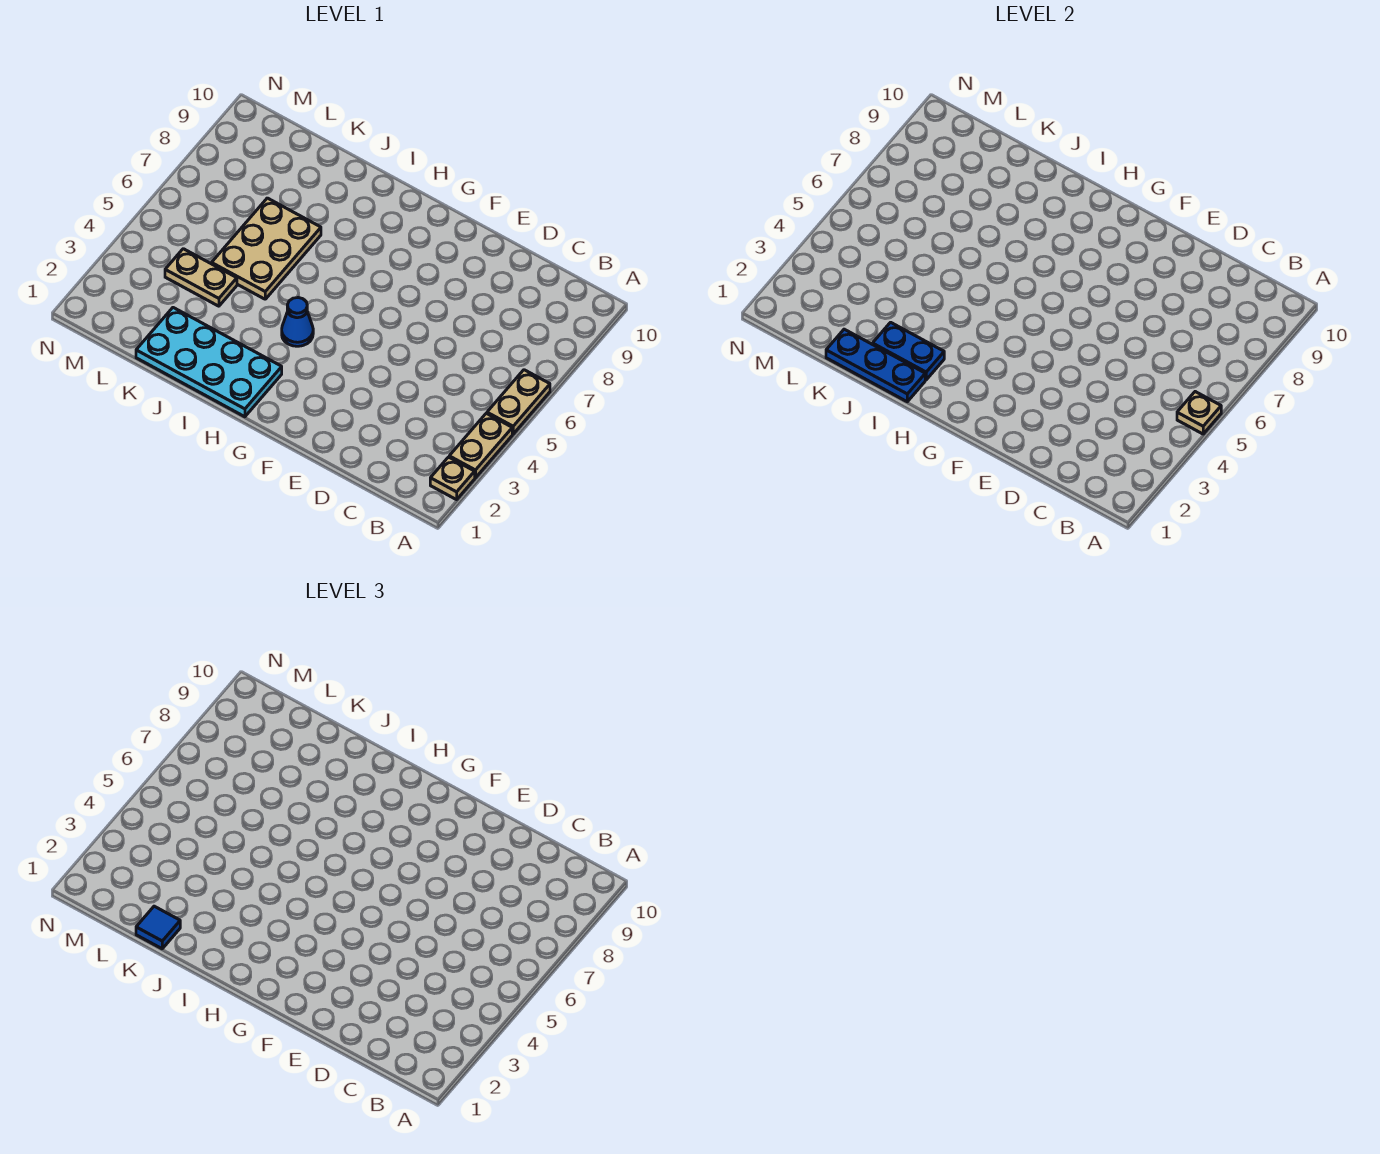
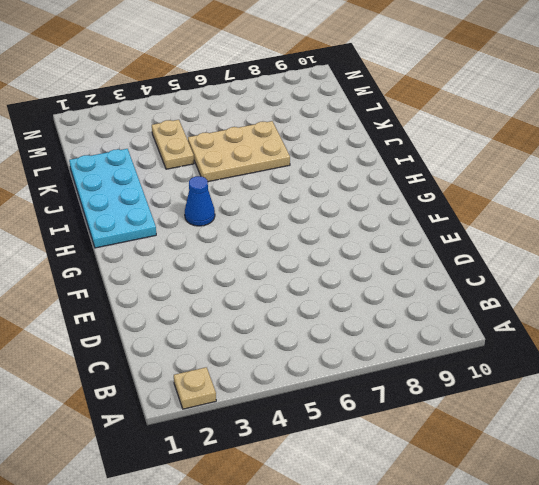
none -> tan 1x2 plate [449,413,512,478]
none -> tan 1x2 plate [487,370,550,434]

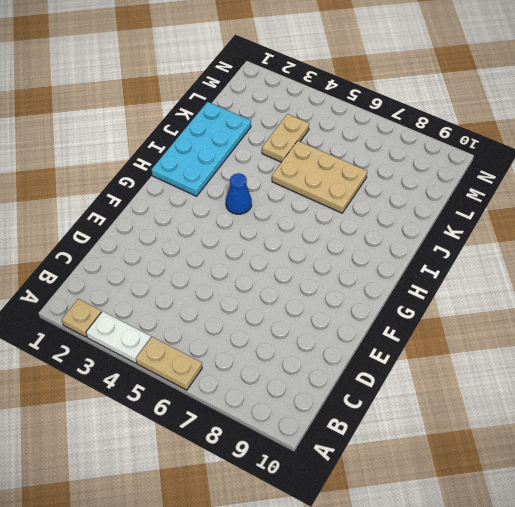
white 1x2 plate [86,311,151,363] -> tan 1x2 plate [449,413,512,478]
none -> tan 1x1 plate [1177,392,1221,434]
none -> blue 1x3 plate [826,329,925,402]

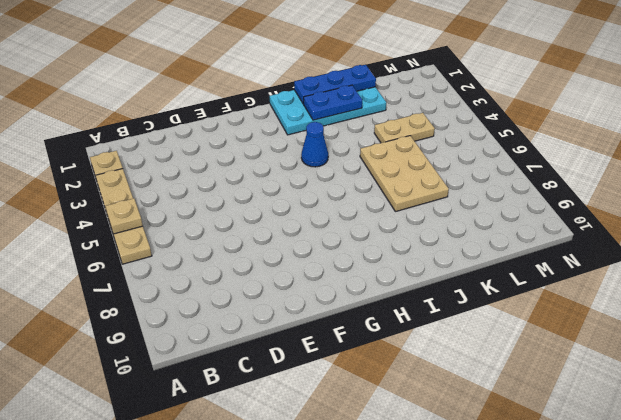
none -> blue 1x1 tile [136,906,180,949]

